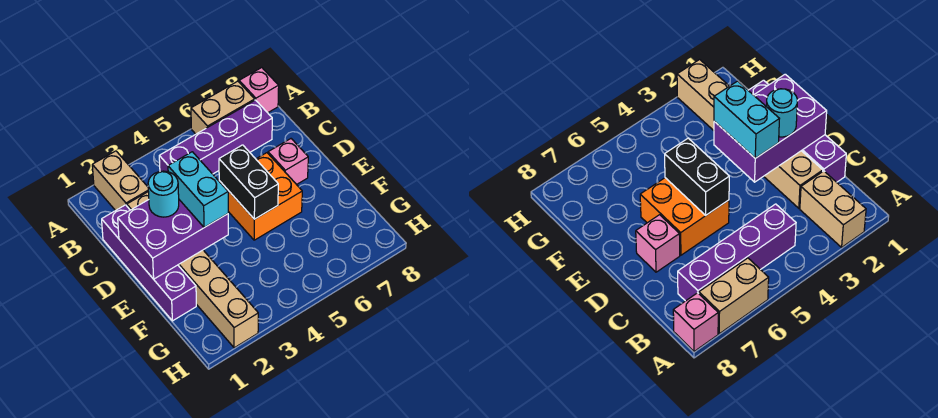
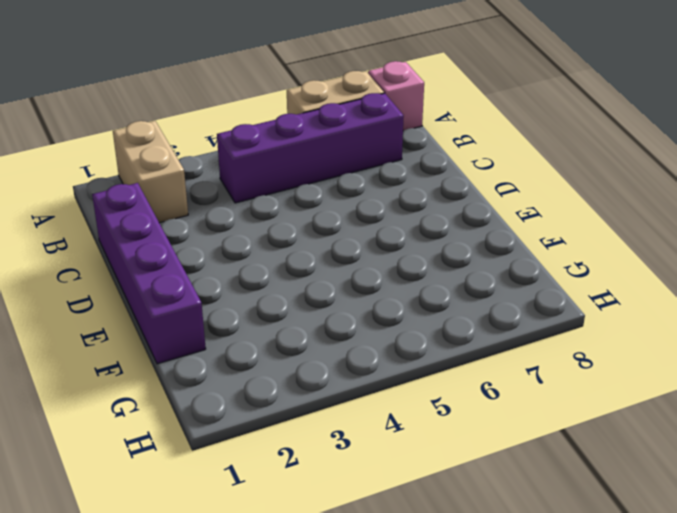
none -> tan 1x6 brick [127,192,258,348]
none -> orange 2x2 brick [219,153,302,240]
none -> pink 1x1 brick [268,139,308,184]

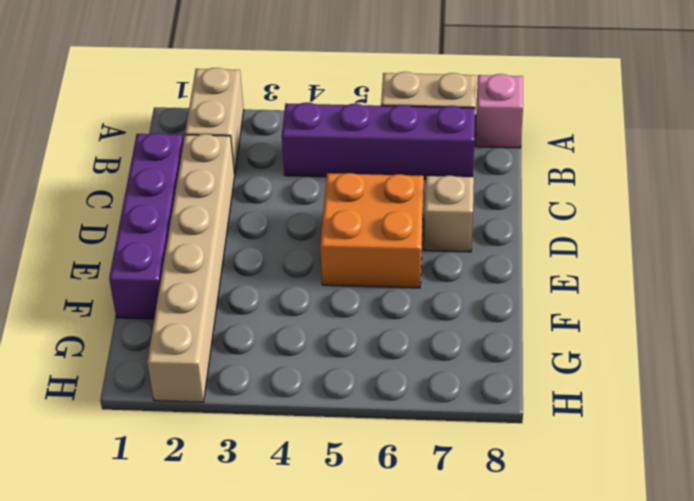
tan 1x1 brick [424,176,474,252] -> pink 1x1 brick [268,139,308,184]
none -> purple 2x3 brick [118,200,228,279]
none -> black 1x2 brick [219,145,278,219]
none -> cyan 1x1 round brick [148,171,179,217]

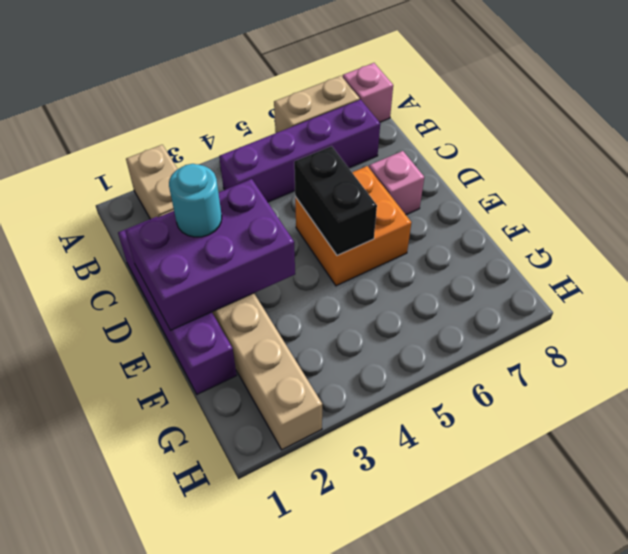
none -> cyan 1x2 brick [168,152,228,227]

